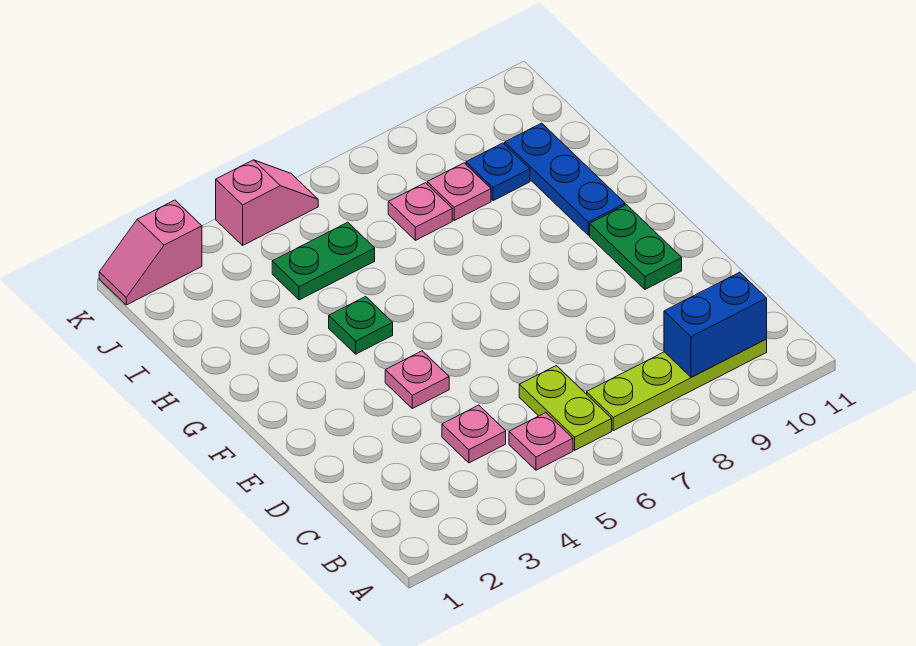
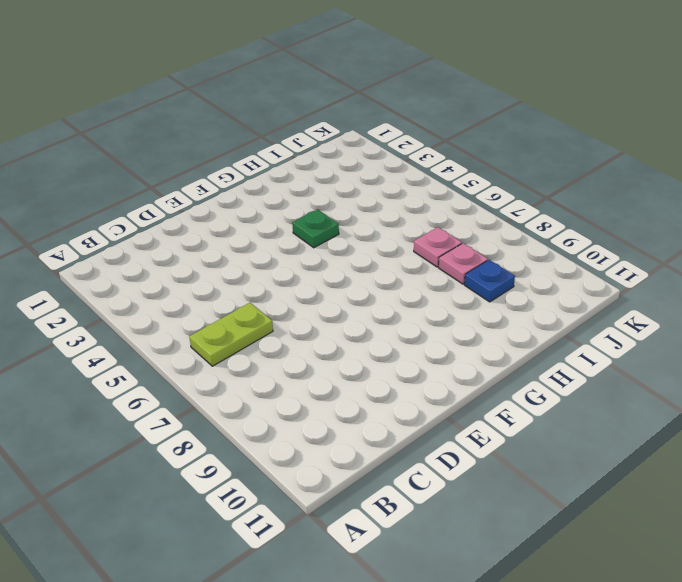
none -> pink 1x1 plate [509,413,573,470]
none -> lime 1x4 plate [587,339,767,431]
none -> pink 1x1 plate [442,405,506,463]

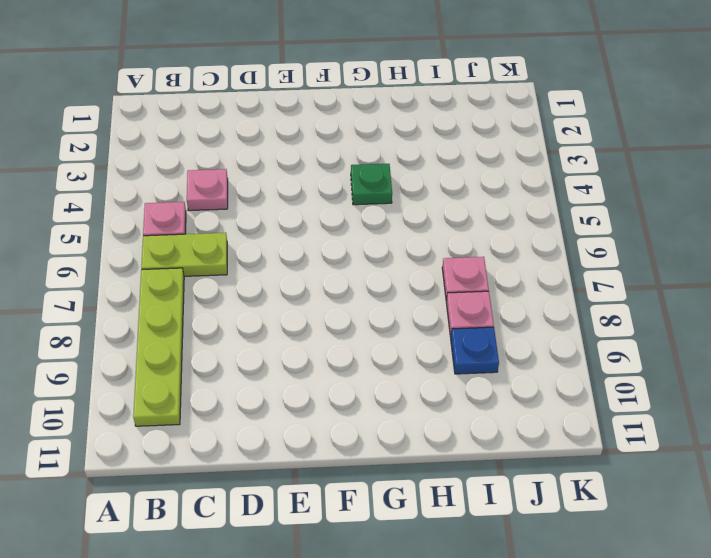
none -> pink 1x1 plate [385,351,449,408]
none -> green 1x2 plate [590,205,682,289]
none -> blue 1x3 plate [505,123,625,235]

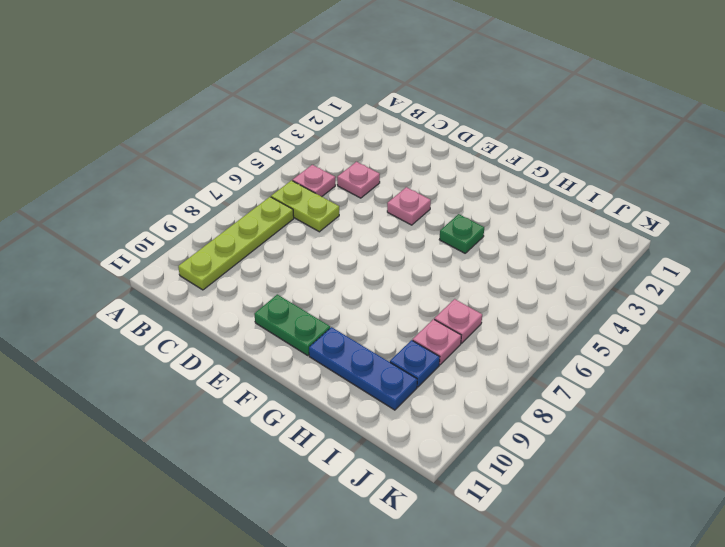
none -> green 1x2 plate [272,222,375,300]
none -> pink 1x2 slope [99,200,202,305]
none -> pink 1x2 slope [216,160,318,245]

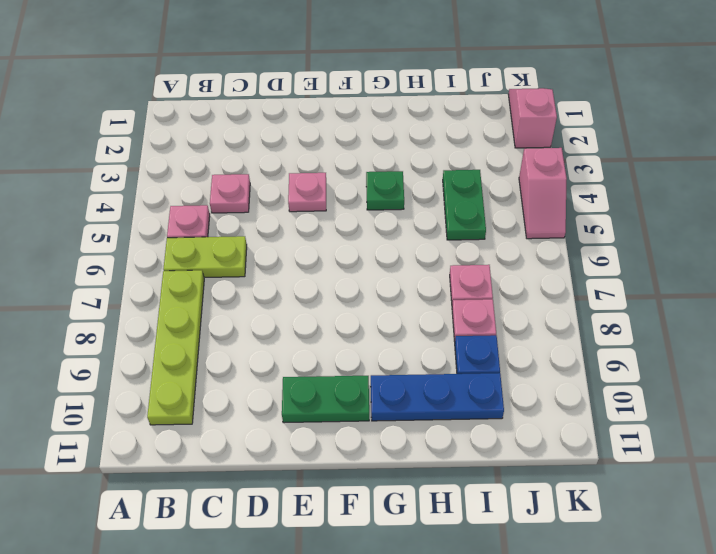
none -> blue 1x2 brick [664,272,767,377]

